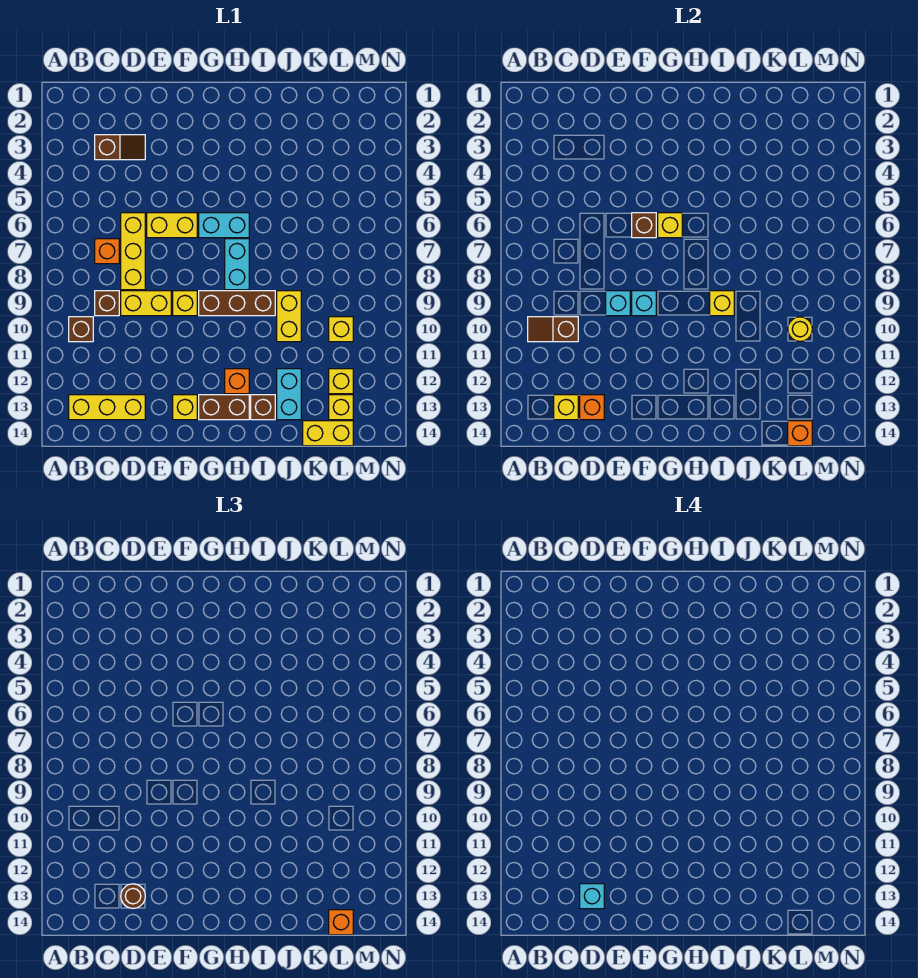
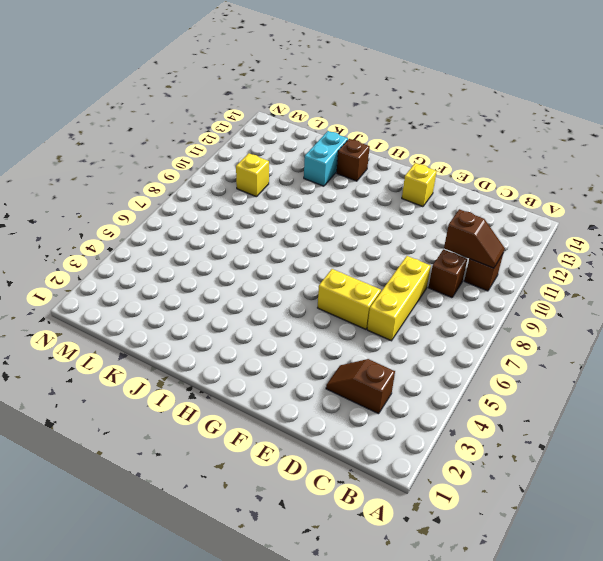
none -> yellow 1x3 brick [69,395,145,420]
none -> orange 1x1 brick [95,239,119,264]
none -> yellow 1x2 brick [121,291,171,316]
none -> yellow 1x1 brick [173,291,197,316]

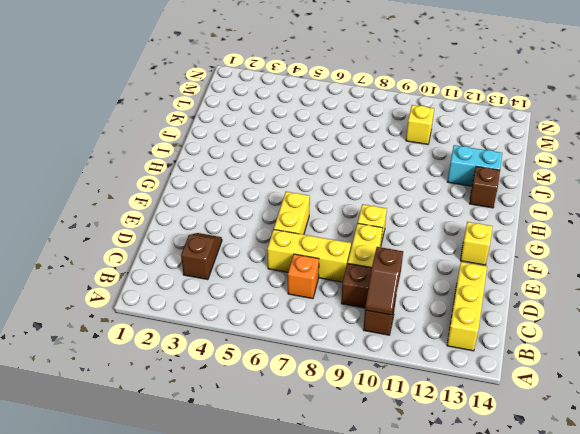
none -> cyan 1x2 brick [199,213,249,238]
none -> brown 1x3 brick [199,291,275,316]
none -> brown 1x2 brick [199,395,249,420]
none -> cyan 1x2 brick [225,239,249,290]

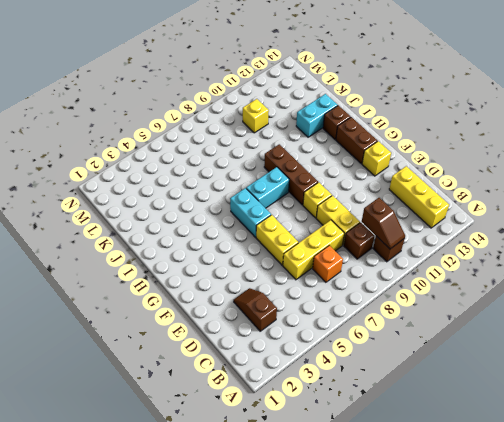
none -> orange 1x1 brick [225,369,249,394]
none -> yellow 1x2 brick [277,291,301,342]
none -> yellow 1x2 brick [303,421,353,446]
none -> yellow 1x1 brick [329,369,353,394]

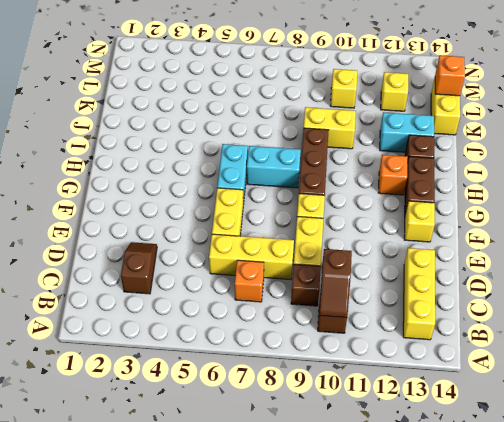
none -> yellow 1x1 brick [329,395,353,420]
none -> yellow 1x1 brick [554,395,578,420]
none -> orange 1x1 brick [580,395,604,420]
none -> cyan 1x1 brick [606,291,630,316]

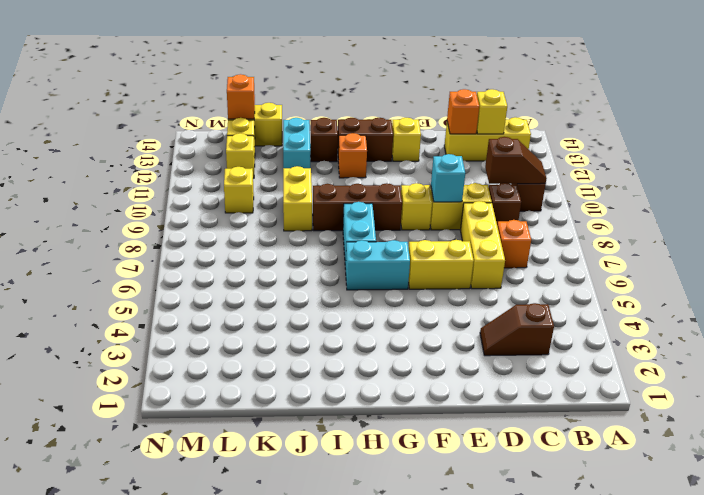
none -> brown 1x1 brick [632,213,656,238]
none -> cyan 1x1 brick [632,291,656,316]
none -> yellow 1x1 brick [658,213,682,238]
none -> yellow 1x1 brick [710,291,734,316]

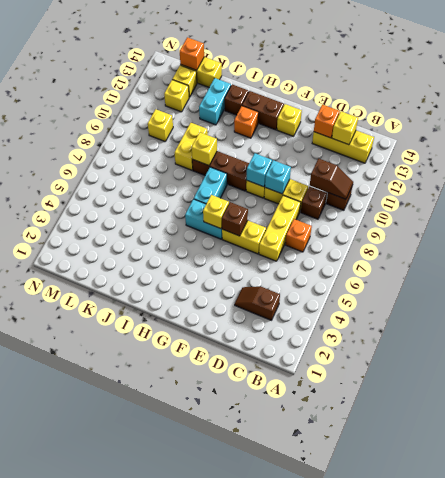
none -> yellow 1x1 round brick [788,317,812,342]
none -> brown 1x1 round brick [121,884,145,909]
none -> orange 1x1 brick [329,910,353,935]
none -> cyan 1x1 brick [580,884,604,909]

